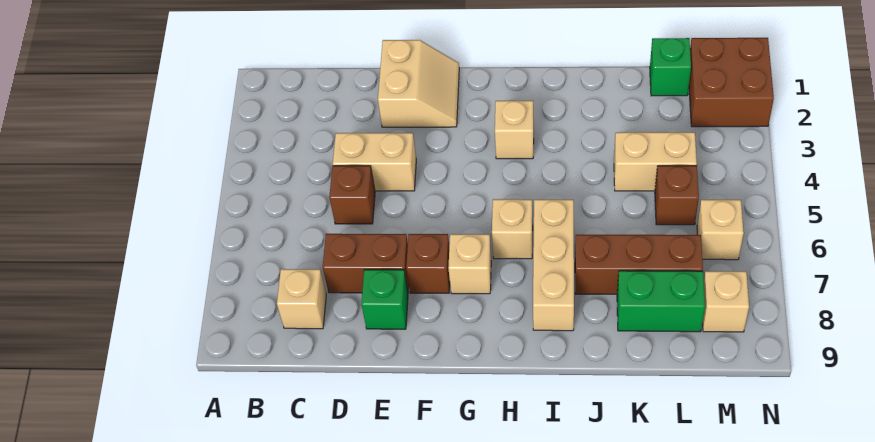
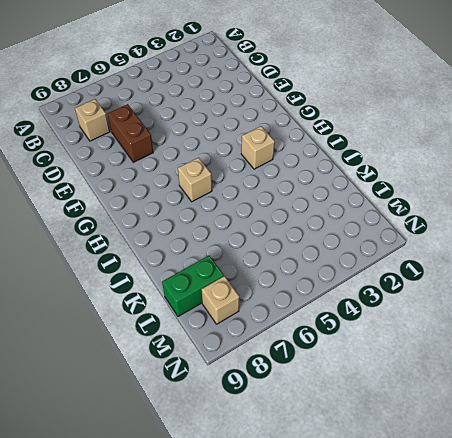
green 1x2 brick [162,255,224,317] -> green 1x2 brick turned to [617,271,705,332]
none -> tan 1x2 brick [333,133,416,191]
none -> brown 1x1 brick [329,166,375,224]
none -> tan 2x2 slope [378,40,459,127]

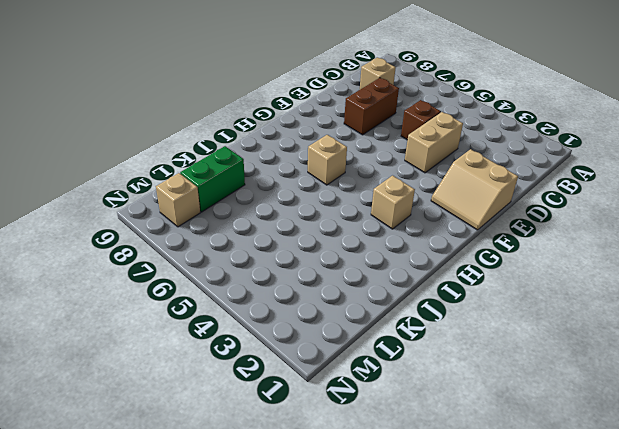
none -> green 1x1 brick [361,270,408,329]
none -> brown 1x1 brick [406,234,450,293]
none -> tan 1x1 brick [448,234,491,294]

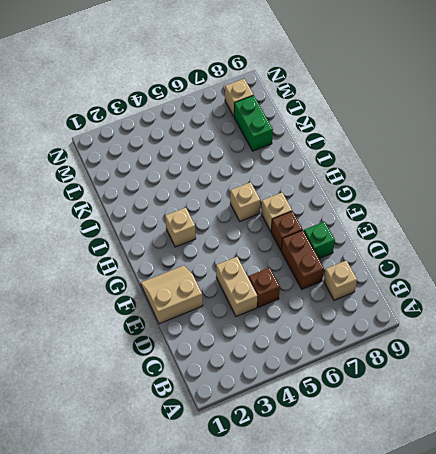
none -> tan 1x3 brick [533,200,574,331]
none -> brown 1x3 brick [575,235,703,294]
none -> tan 1x2 brick [614,132,697,191]

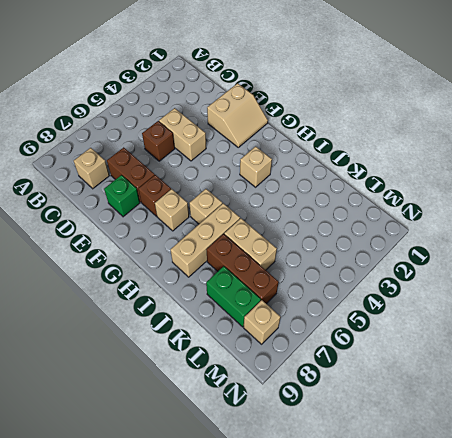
tan 1x2 brick [224,218,277,270] -> tan 1x2 brick moved to [614,132,697,191]
none -> green 1x1 brick [650,38,691,96]
none -> brown 1x1 brick [655,166,699,225]
none -> brown 2x2 brick [689,38,774,127]

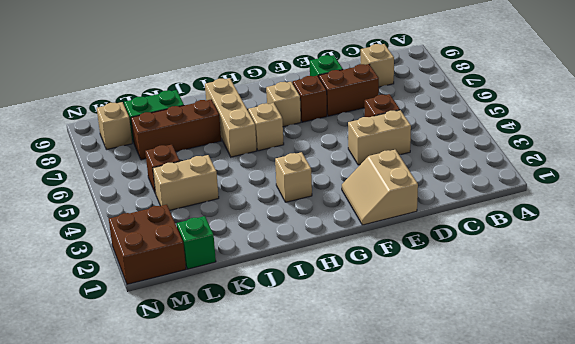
none -> tan 1x1 brick [697,200,744,260]

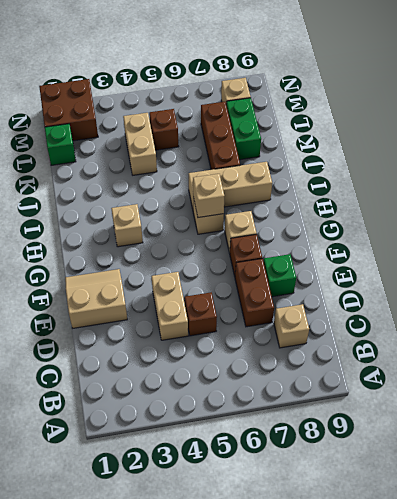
tan 1x1 brick [193,174,224,218] -> tan 1x1 brick moved to [697,200,744,260]

